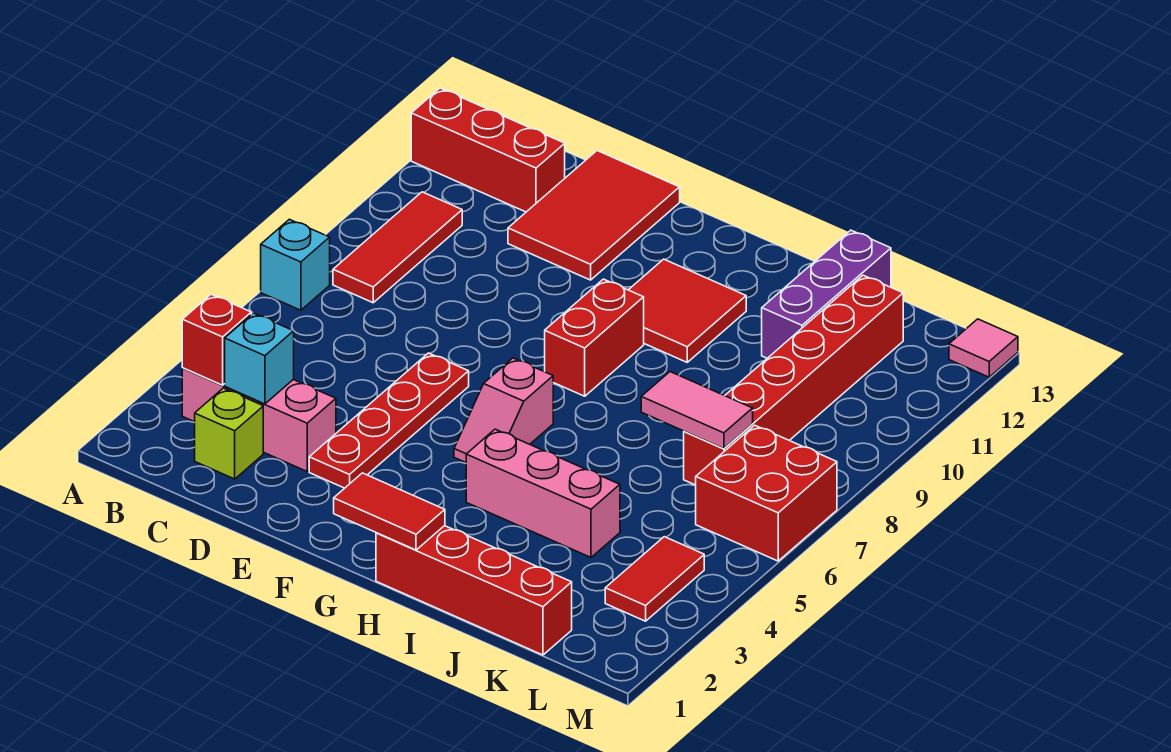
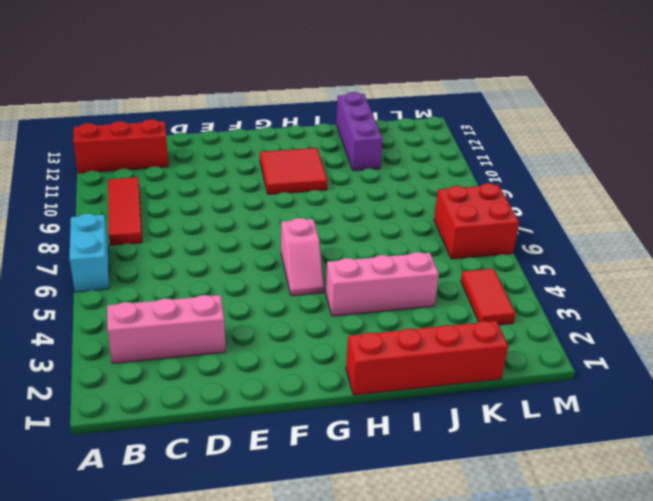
cyan 1x2 brick [69,214,109,292] -> cyan 1x1 brick [261,219,330,310]
none -> lime 1x1 brick [195,388,263,479]
none -> red 2x3 tile [508,151,680,280]
none -> red 1x4 plate [309,353,469,488]

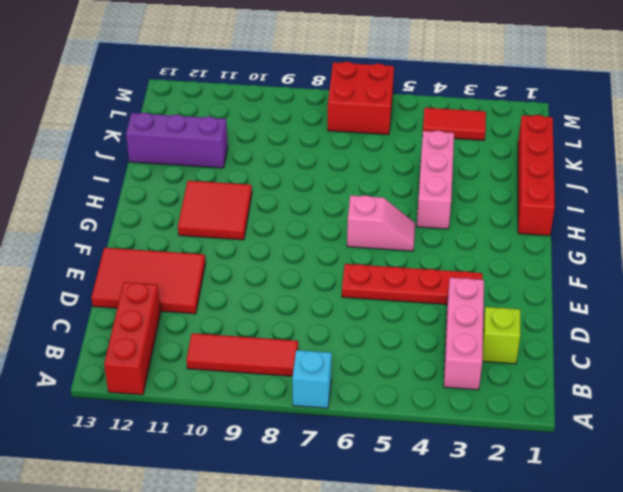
none -> red 1x2 brick [545,279,644,396]
none -> red 1x6 brick [684,275,903,485]
none -> pink 1x1 tile [949,319,1018,377]

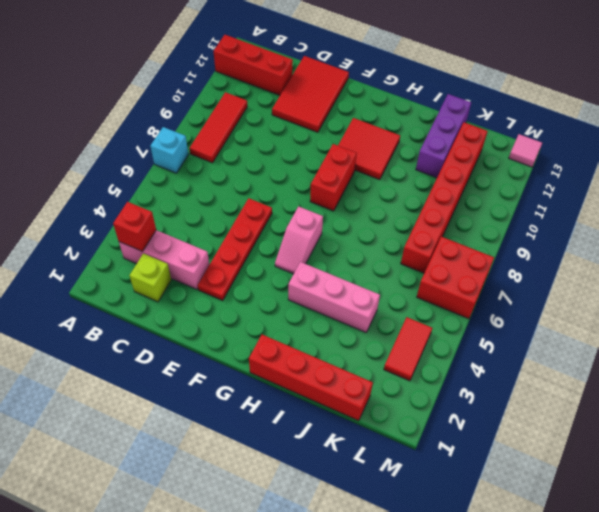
none -> cyan 1x1 brick [225,313,294,404]
none -> red 1x2 tile [334,473,445,550]
none -> pink 1x2 tile [641,372,753,449]

